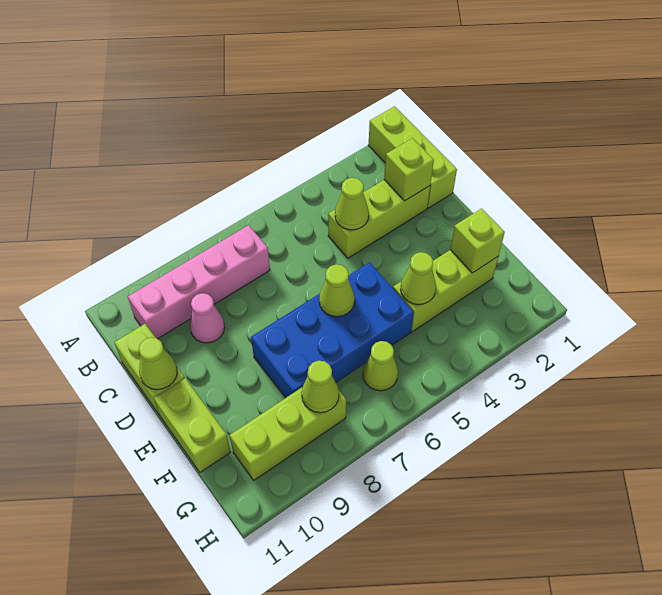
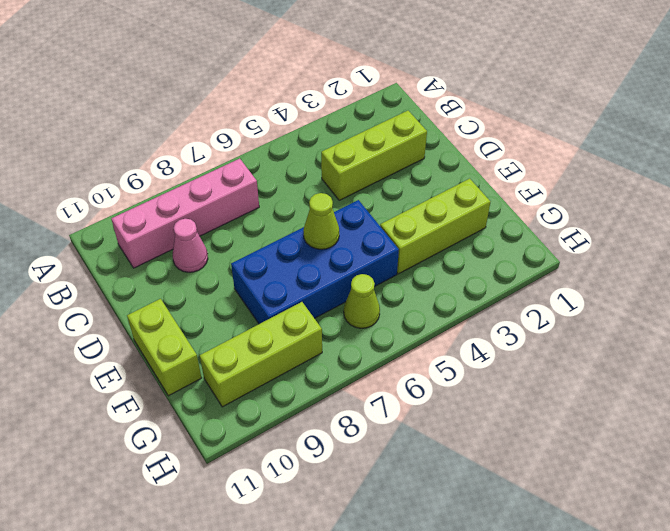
none -> lime 1x3 brick [368,106,457,208]
none -> lime 1x2 brick [114,324,185,414]
none -> lime 1x1 brick [384,138,434,201]

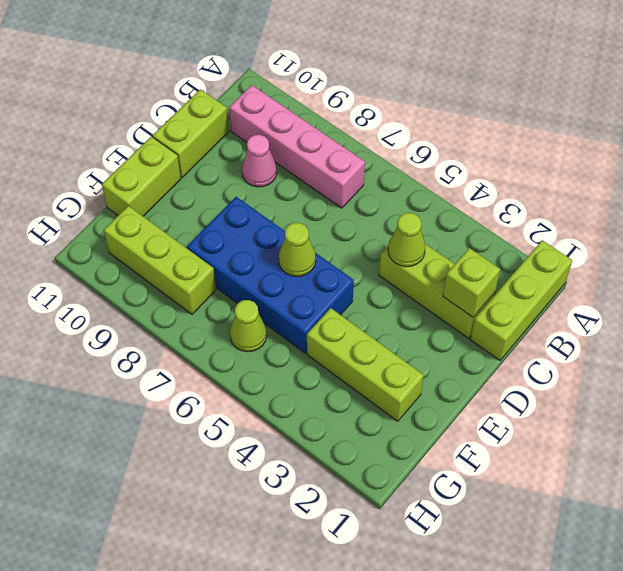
none -> lime 1x1 cone [139,337,177,390]
none -> lime 1x1 brick [450,209,505,273]
none -> lime 1x1 cone [400,252,436,305]

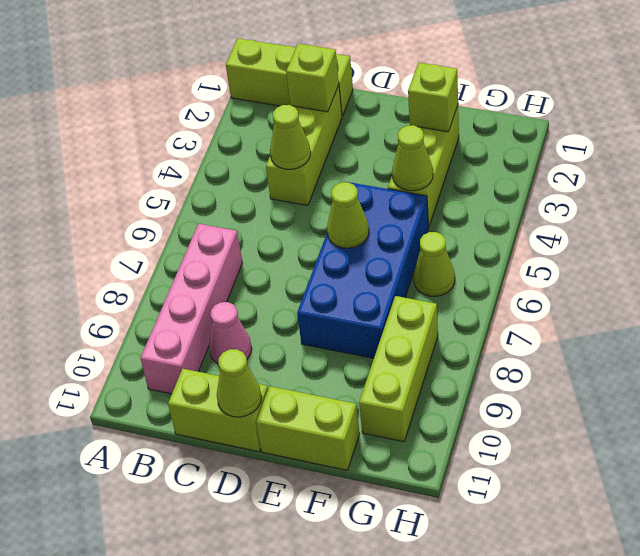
none -> lime 1x1 cone [302,361,339,413]

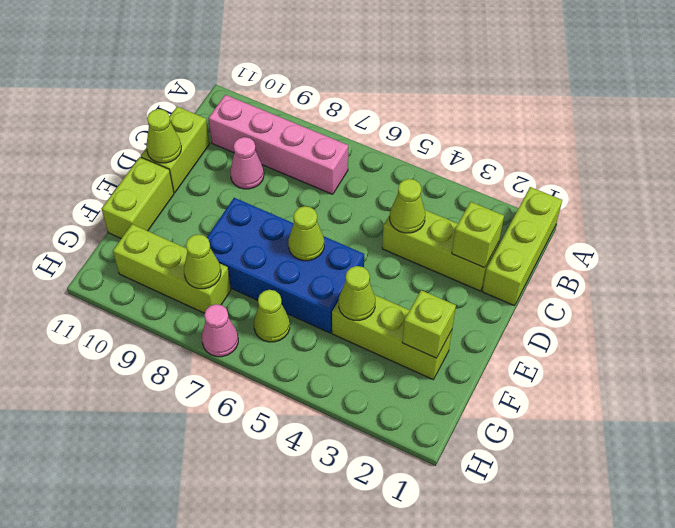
pink 1x1 cone [202,304,238,357] -> none

